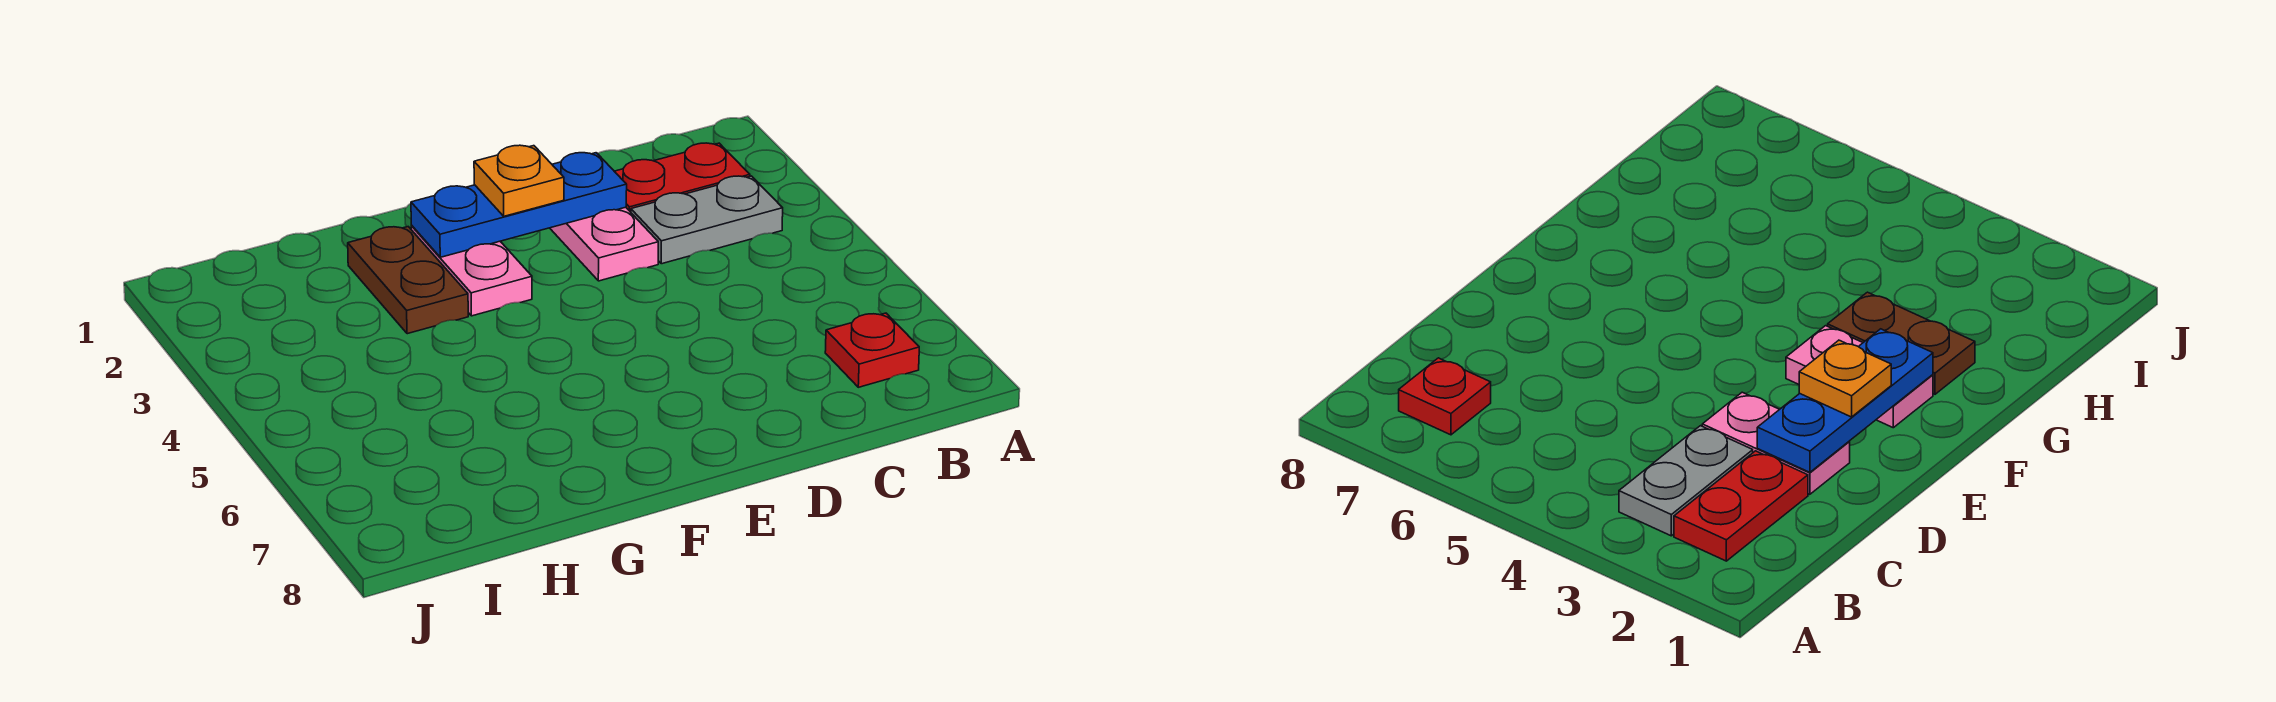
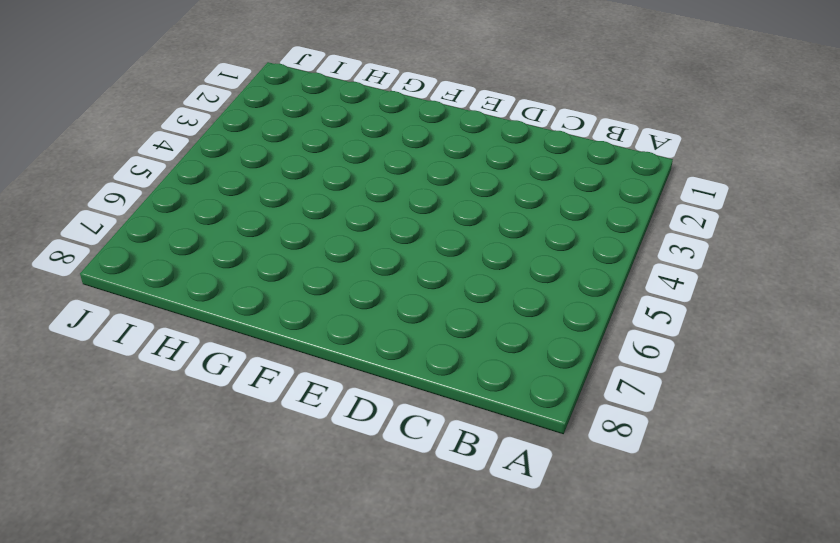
none -> red 1x2 plate [614,143,750,212]
none -> grey 1x2 plate [631,176,783,264]

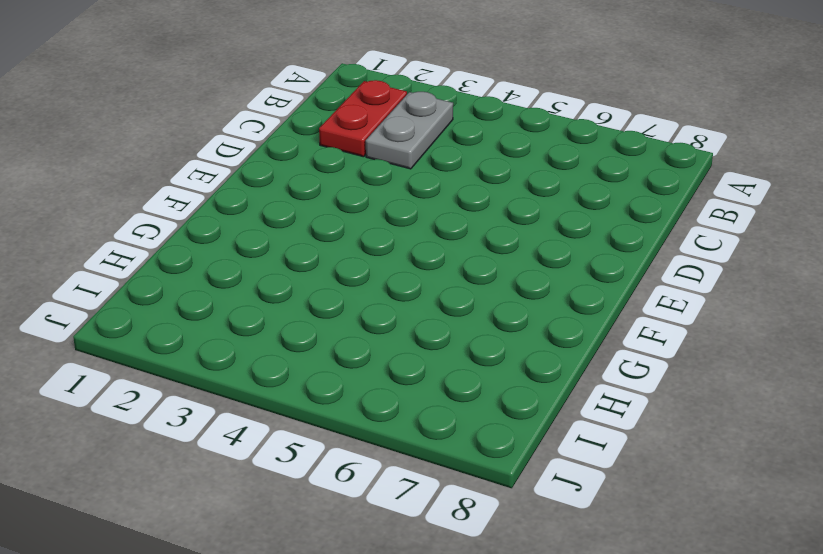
none -> red 1x1 plate [825,313,919,387]
none -> pink 1x2 plate [550,207,658,281]

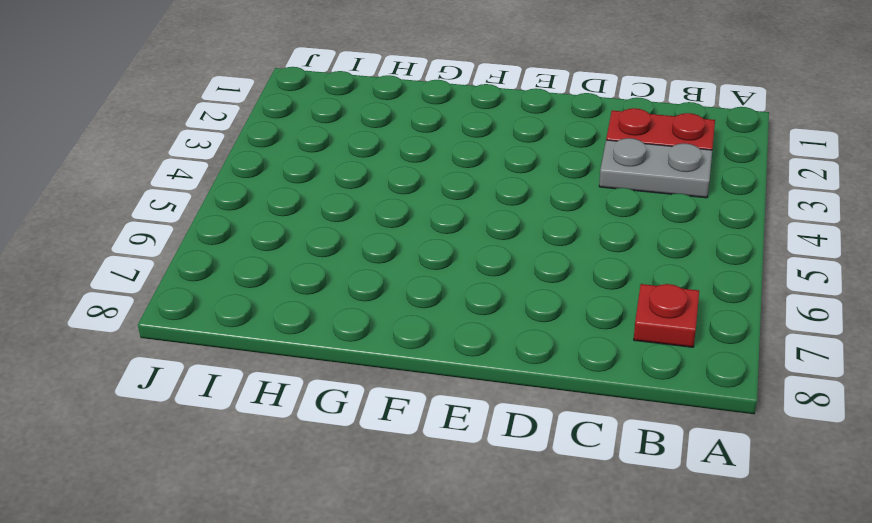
none -> pink 1x2 plate [550,207,658,281]
none -> pink 1x2 plate [411,226,532,316]

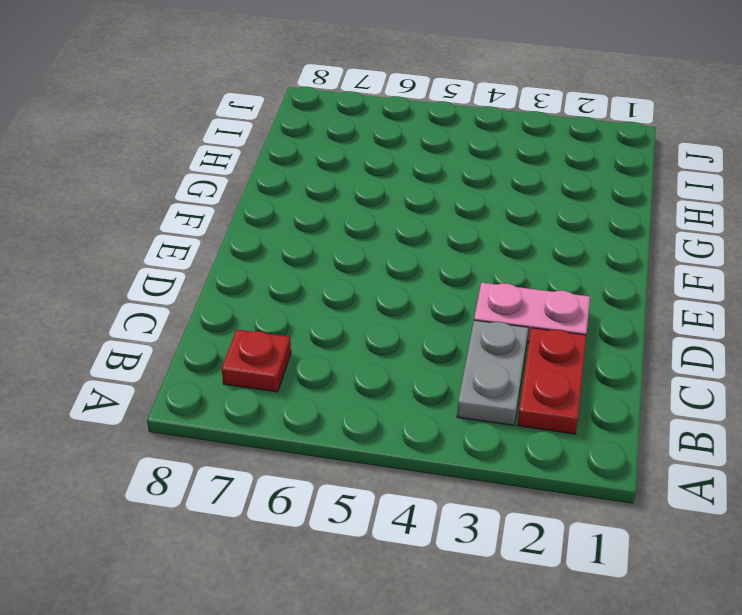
none -> pink 1x2 plate [411,226,532,316]
none -> brown 1x2 plate [348,227,468,334]

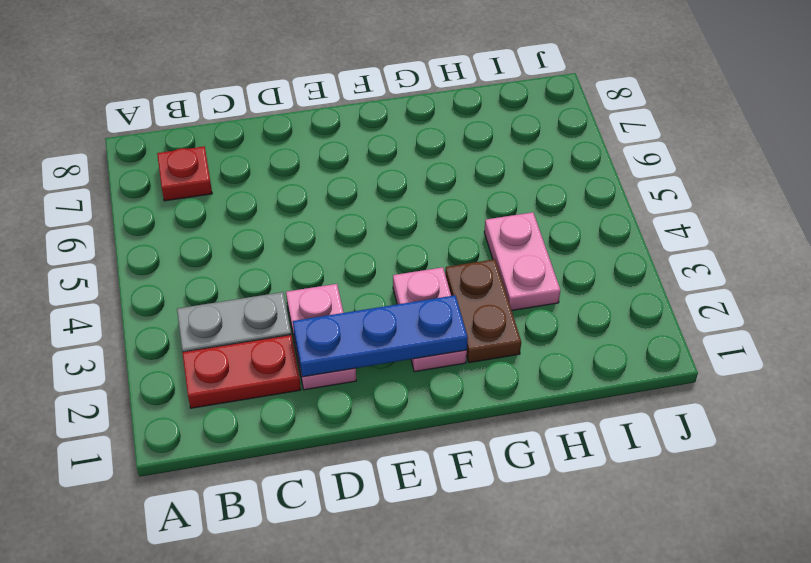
pink 1x2 plate [484,212,560,310] -> none
none -> orange 1x1 plate [474,145,564,216]

